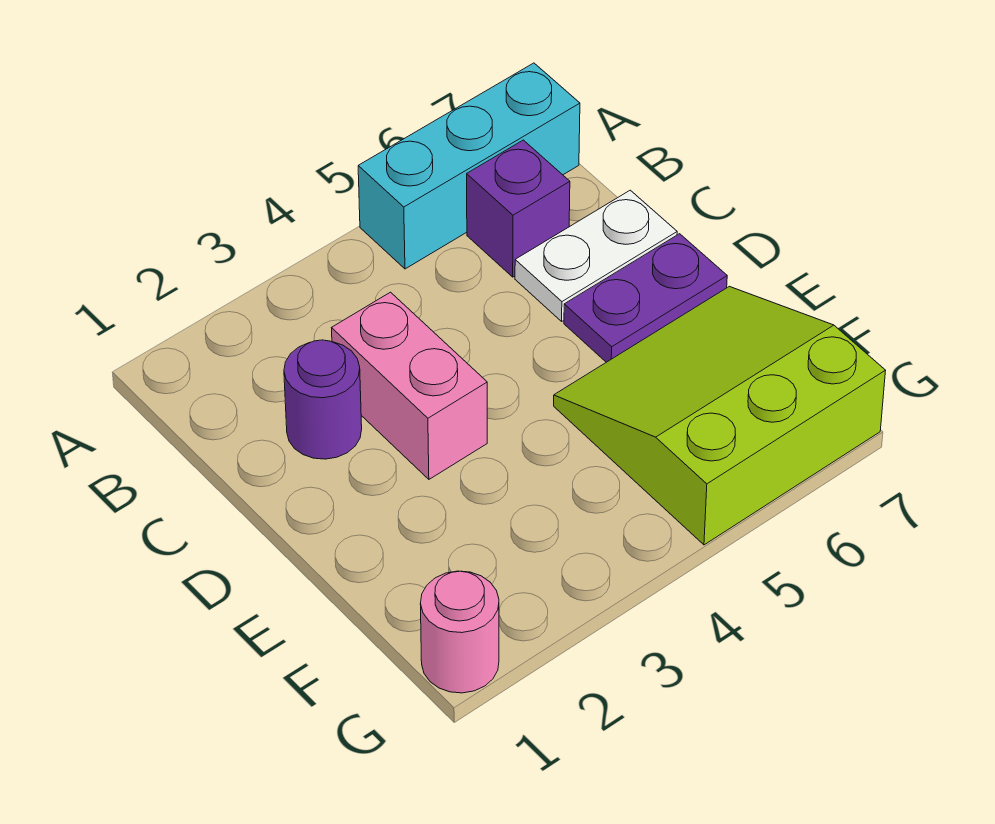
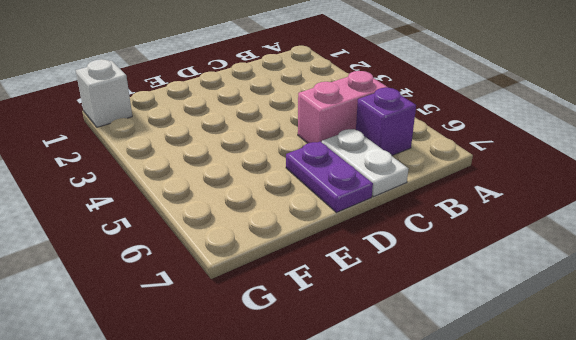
pink 1x2 brick [298,71,388,143] -> pink 1x2 brick moved to [332,292,487,479]
white 1x1 brick [76,59,132,127] -> pink 1x1 round brick [421,571,499,693]
none -> cyan 1x3 brick [358,63,580,269]
none -> purple 1x1 round brick [284,340,362,459]

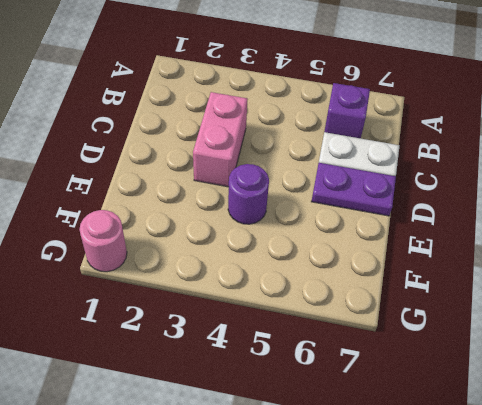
purple 1x1 round brick [228,164,269,224] -> purple 1x1 round brick moved to [284,340,362,459]
none -> cyan 1x3 brick [358,63,580,269]
none -> lime 3x3 slope [554,286,886,545]

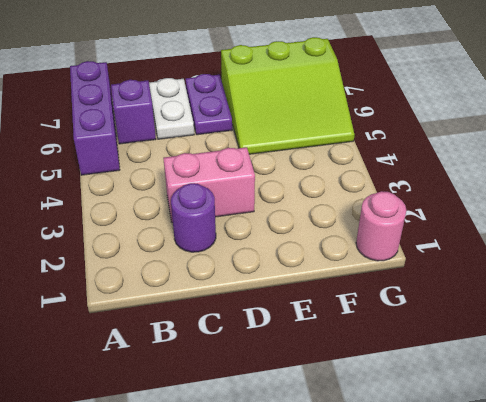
purple 1x3 brick [70,61,120,175] -> cyan 1x3 brick [358,63,580,269]
lime 3x3 slope [221,37,354,154] -> lime 3x3 slope turned to [554,286,886,545]

